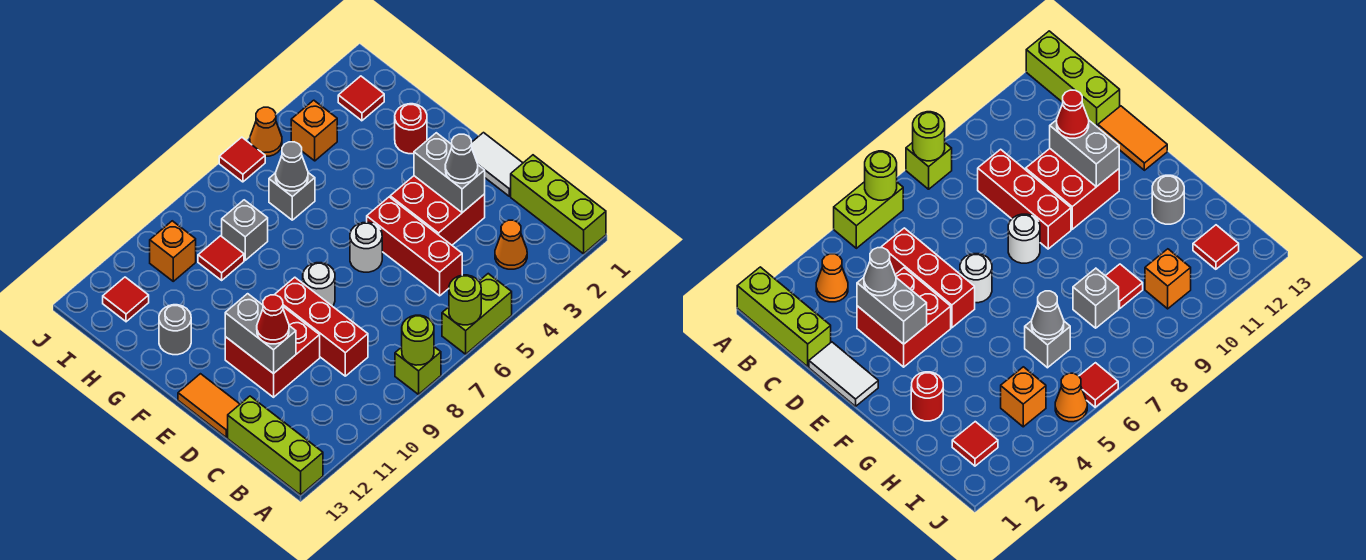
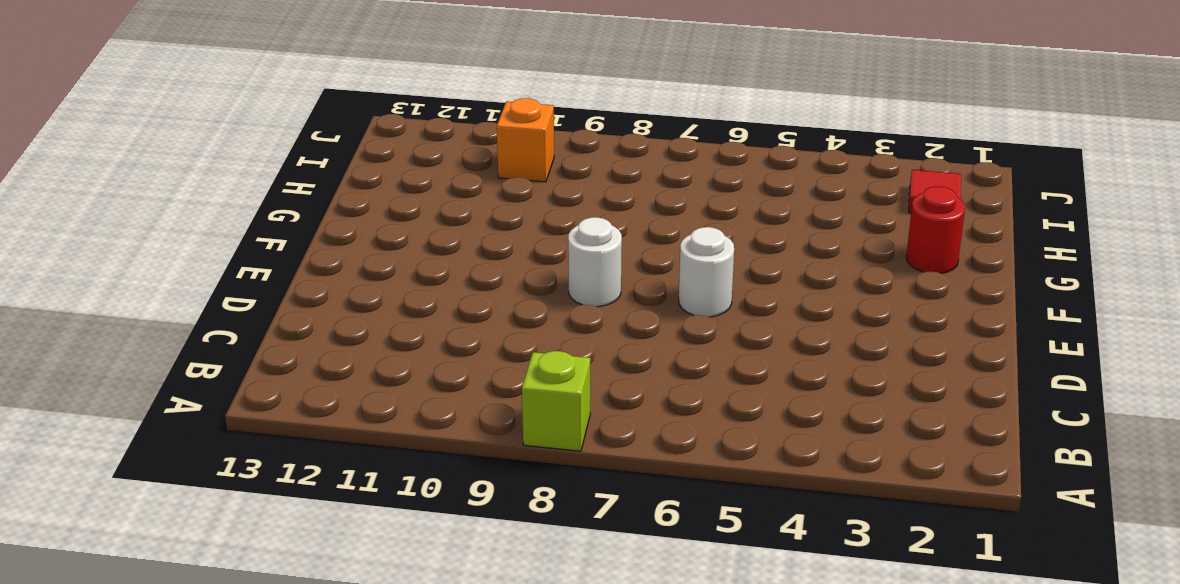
none -> lime 1x3 brick [511,155,606,254]
none -> lime 1x2 brick [442,274,512,354]
none -> lime 1x3 brick [228,396,323,495]
none -> orange 1x1 cone [495,220,527,269]

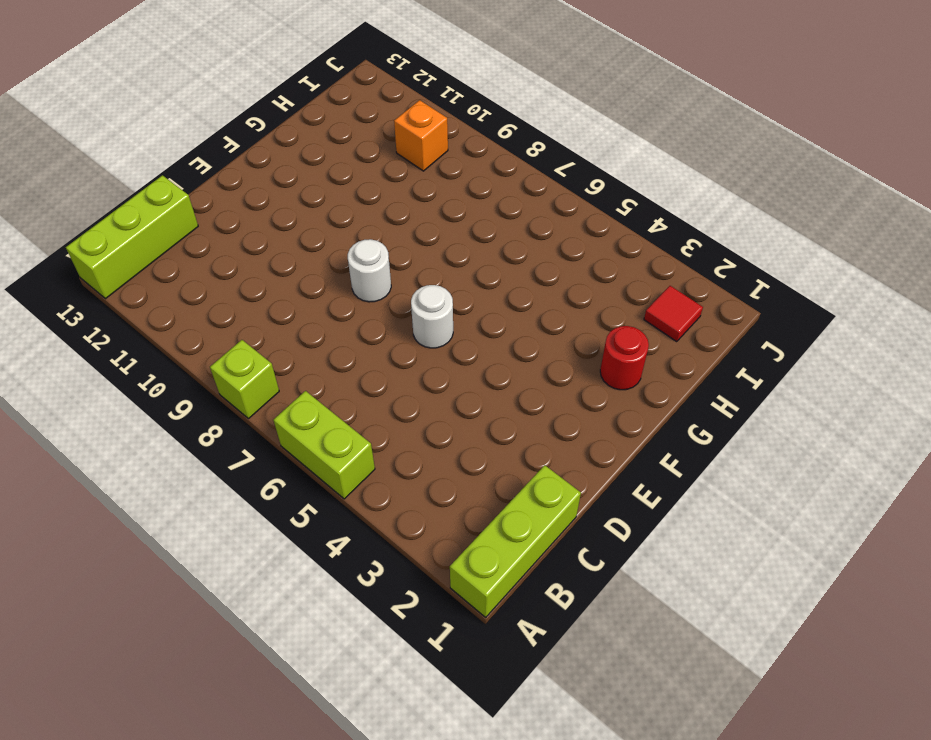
none -> orange 1x1 cone [495,220,527,269]
none -> red 1x3 brick [367,197,462,296]
none -> red 1x3 brick [274,277,368,376]
none -> white 1x2 tile [472,133,523,196]

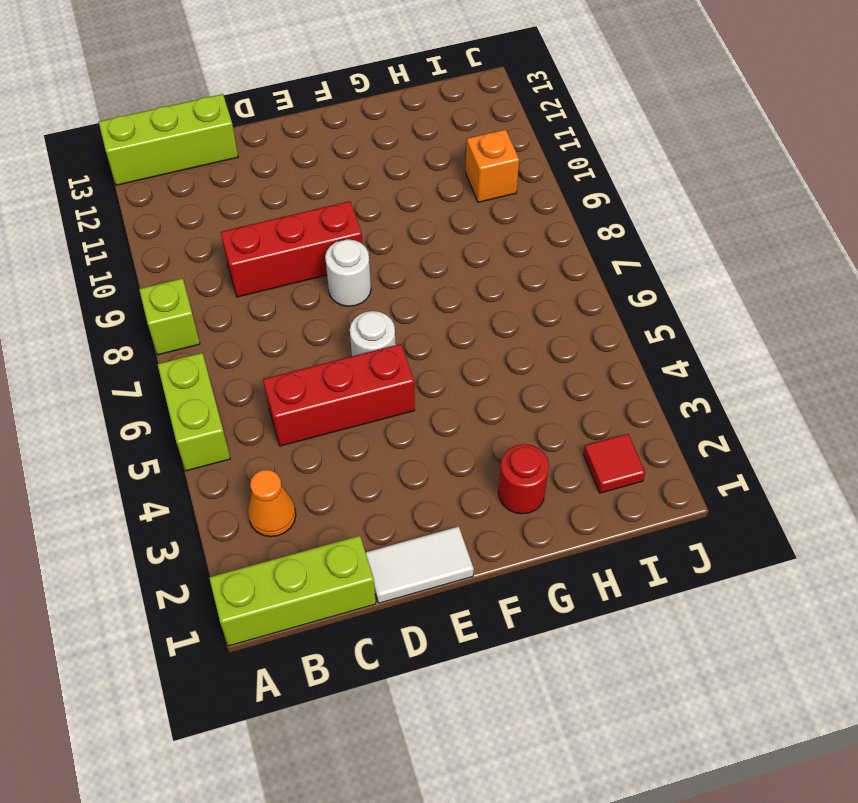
none -> red 2x2 brick [390,176,485,245]
none -> red 2x2 brick [225,307,320,397]
none -> orange 1x2 tile [178,374,240,437]
none -> grey 1x1 round brick [159,305,191,355]

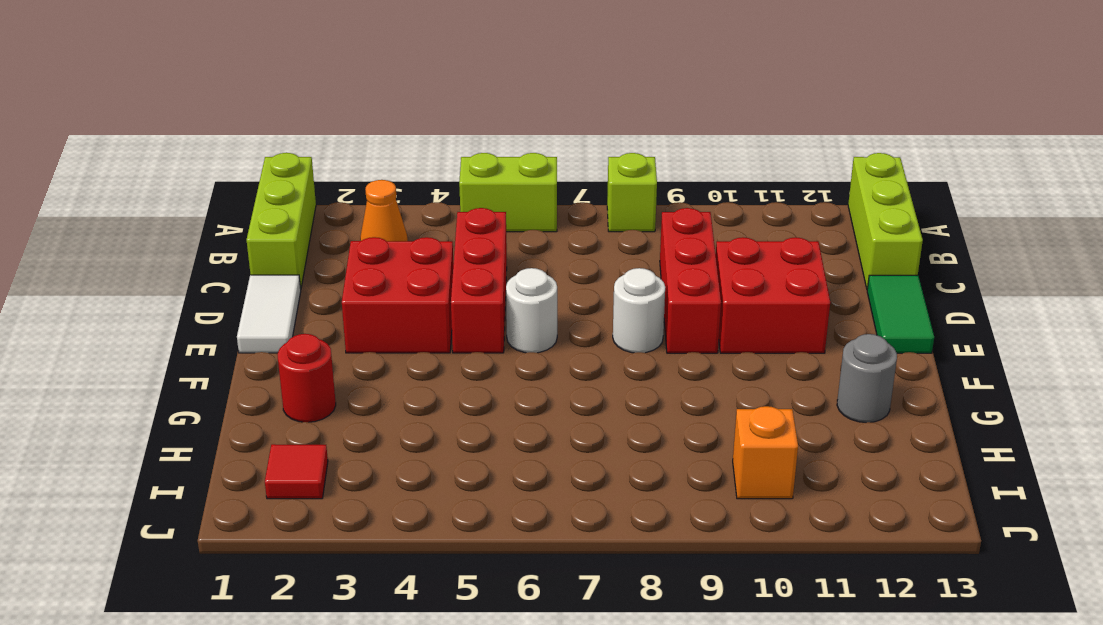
green 1x2 tile [867,275,934,353] -> orange 1x2 tile [178,374,240,437]
none -> grey 1x1 brick [269,173,315,220]
none -> grey 1x1 brick [222,200,268,260]
none -> red 1x1 tile [198,236,244,280]
none -> orange 1x1 brick [291,100,337,161]

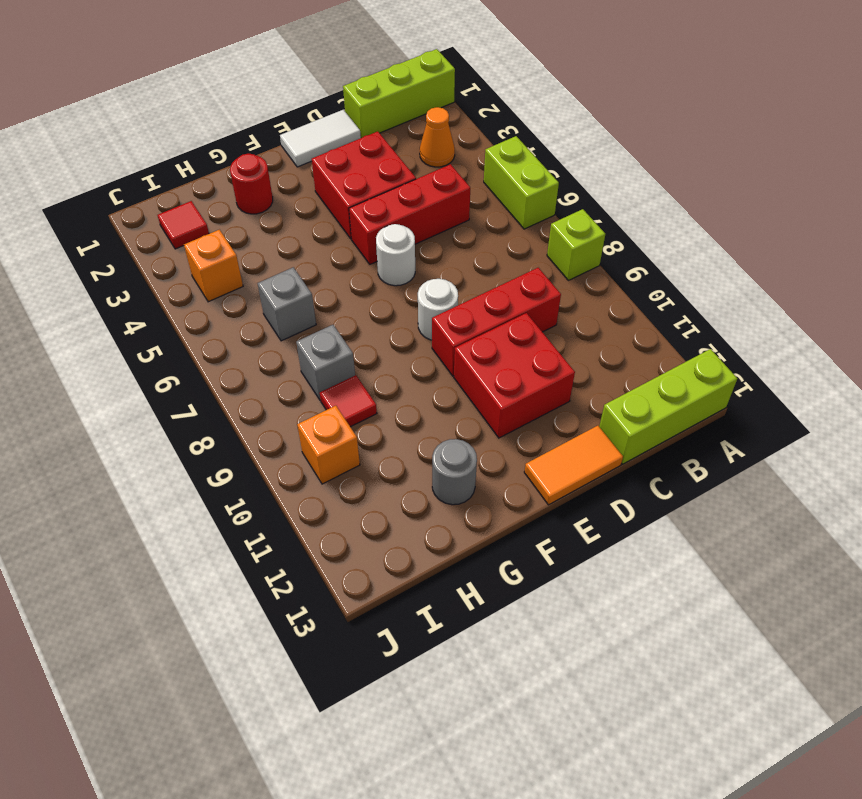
none -> red 1x1 tile [103,277,149,322]
none -> orange 1x1 cone [250,107,282,156]
none -> red 1x1 tile [219,137,265,182]
none -> lime 1x1 round brick [449,275,481,325]

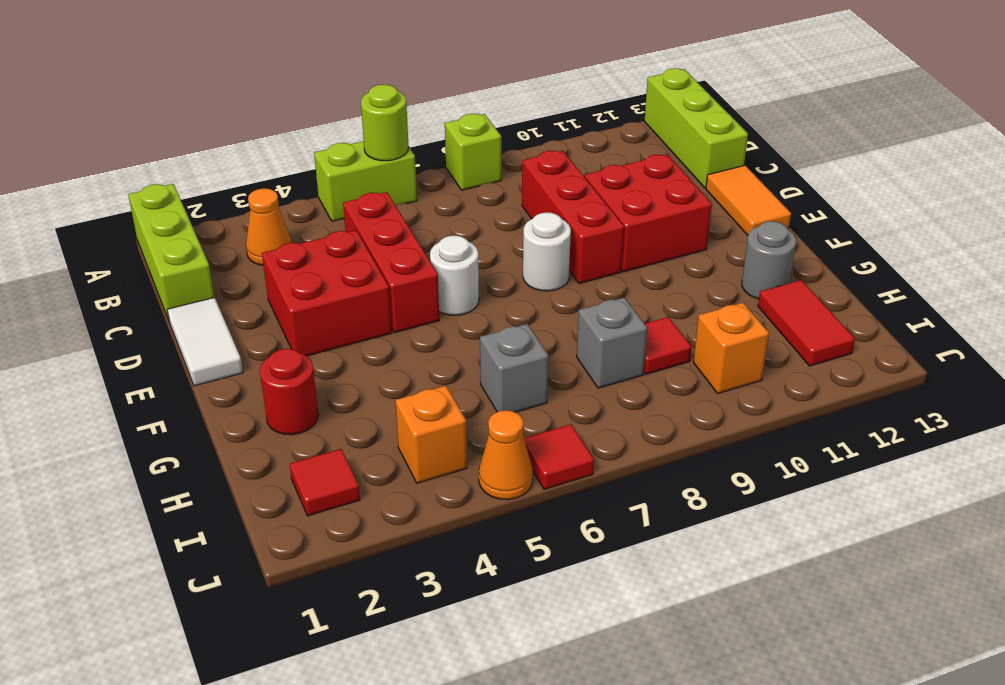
red 1x2 tile [758,280,855,366] -> red 1x1 tile [103,277,149,322]
none -> lime 1x1 round brick [402,315,434,365]
none -> grey 1x2 brick [414,133,485,213]
none -> grey 1x2 brick [225,294,296,374]
none -> grey 1x1 cone [276,142,308,191]

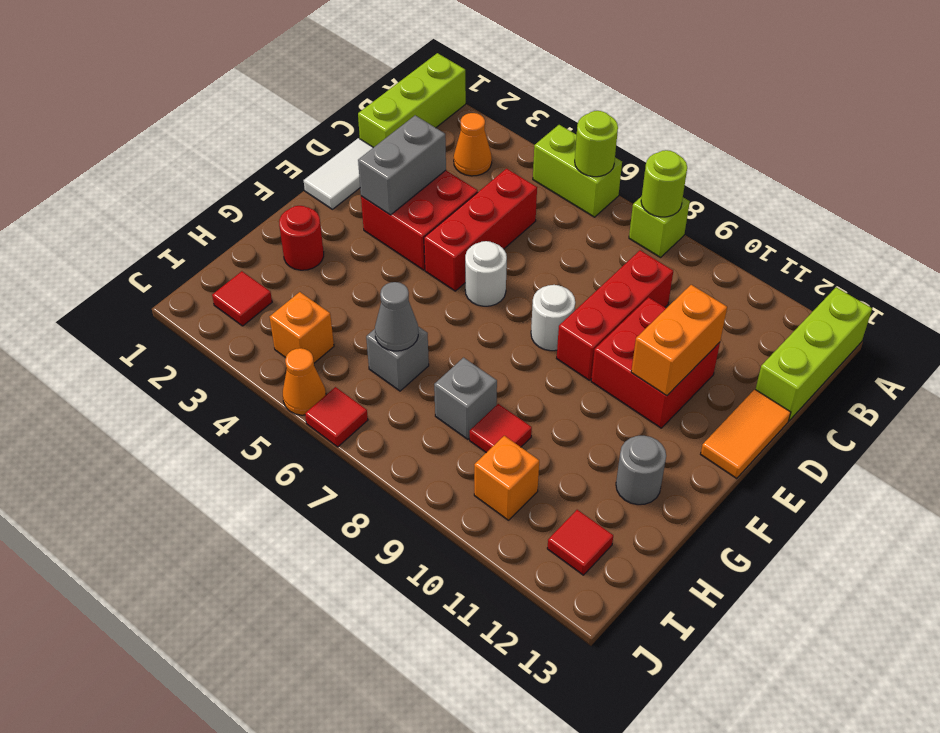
orange 1x2 brick [631,285,727,396] -> grey 1x2 brick [225,294,296,374]
none -> grey 1x1 cone [445,134,478,183]
none -> red 1x1 cone [257,295,289,344]

